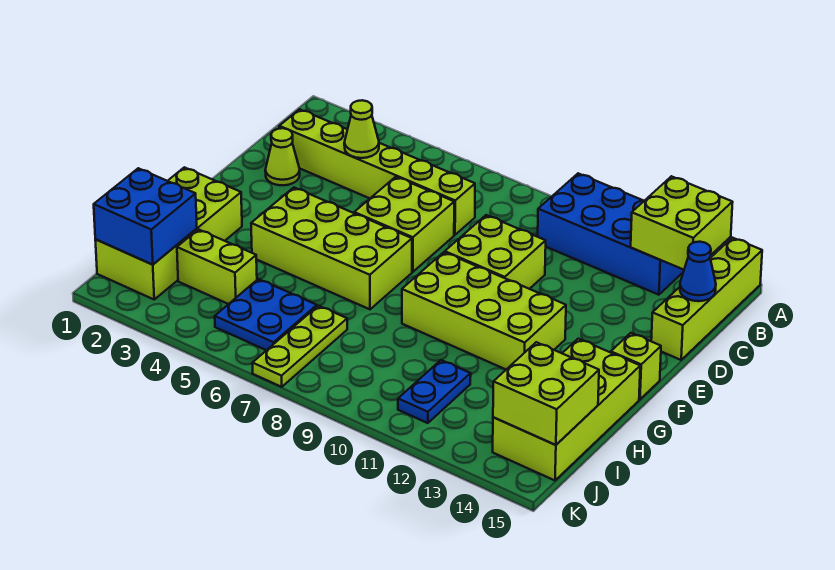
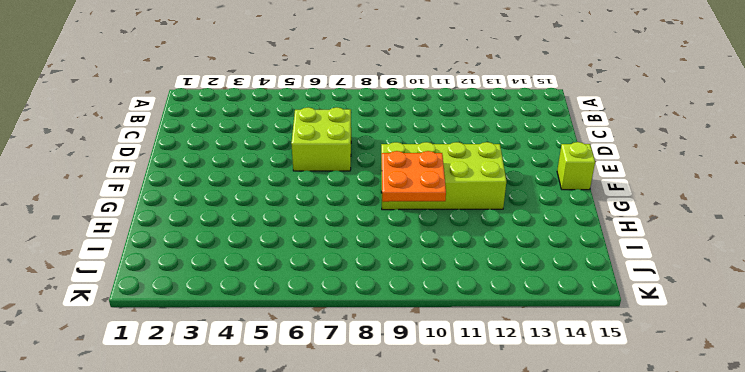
orange 2x2 plate [382,151,446,202] -> none
none -> blue 2x4 brick [538,173,684,295]
none -> lime 1x4 brick [651,238,762,360]
none -> lime 1x6 brick [279,109,475,235]

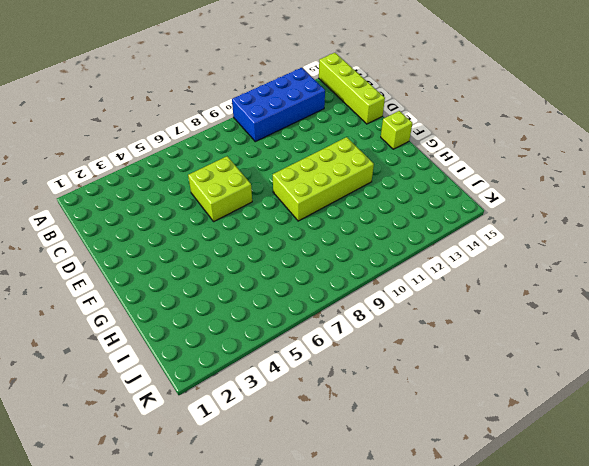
none -> lime 1x6 brick [279,109,475,235]
none -> lime 1x1 cone [265,128,300,185]
none -> lime 2x2 brick [445,215,546,289]

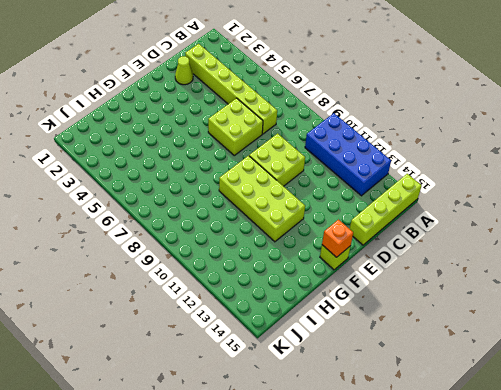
orange 1x1 brick [322,220,353,257] -> none
none -> lime 2x4 brick [251,188,412,309]
none -> lime 2x4 brick [95,167,242,299]
none -> lime 2x4 brick [493,339,640,480]

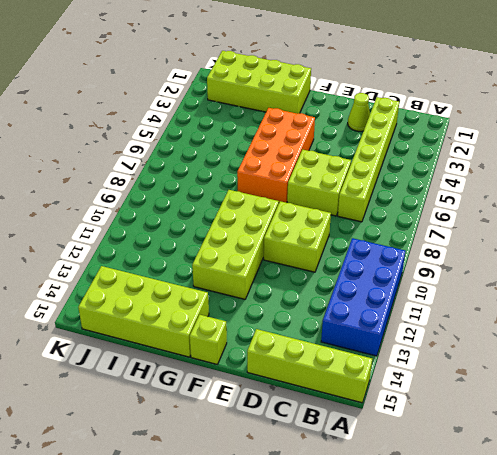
orange 2x4 brick [237,108,315,203] -> lime 2x4 brick [251,188,412,309]
none -> lime 1x2 brick [177,229,257,304]
none -> blue 2x2 plate [215,279,317,350]
none -> lime 1x3 plate [253,306,347,387]

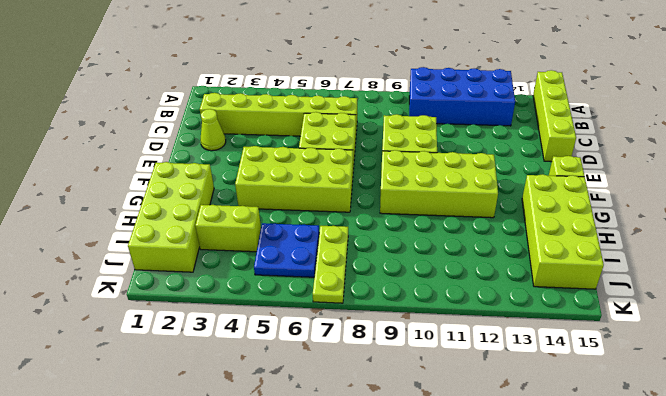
none -> blue 1x2 plate [398,360,471,423]
none -> lime 2x2 brick [631,176,733,270]
none -> lime 1x1 cone [344,100,379,158]

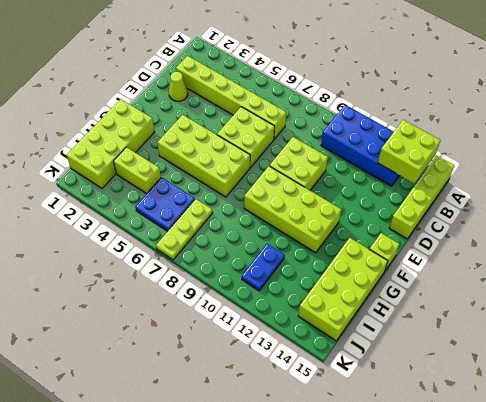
none -> lime 1x1 cone [344,100,379,158]
none -> blue 1x1 cone [680,242,716,301]
none -> blue 2x2 brick [94,168,197,265]

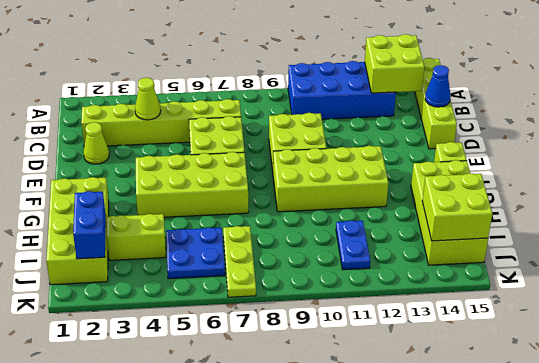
blue 1x2 brick [73,191,106,259] -> blue 2x2 brick [94,168,197,265]

